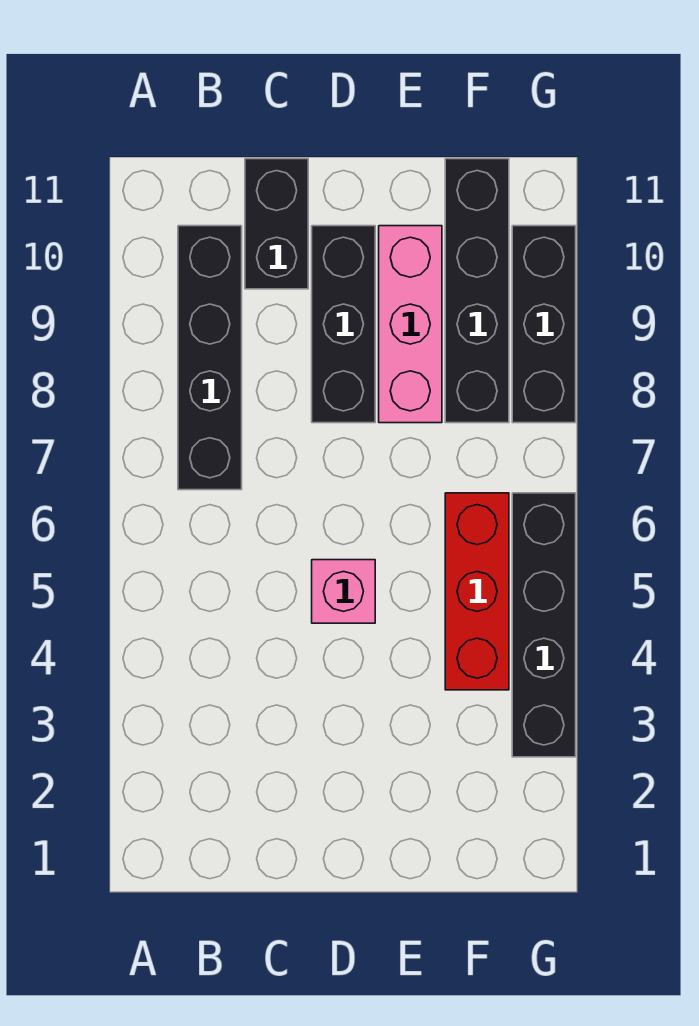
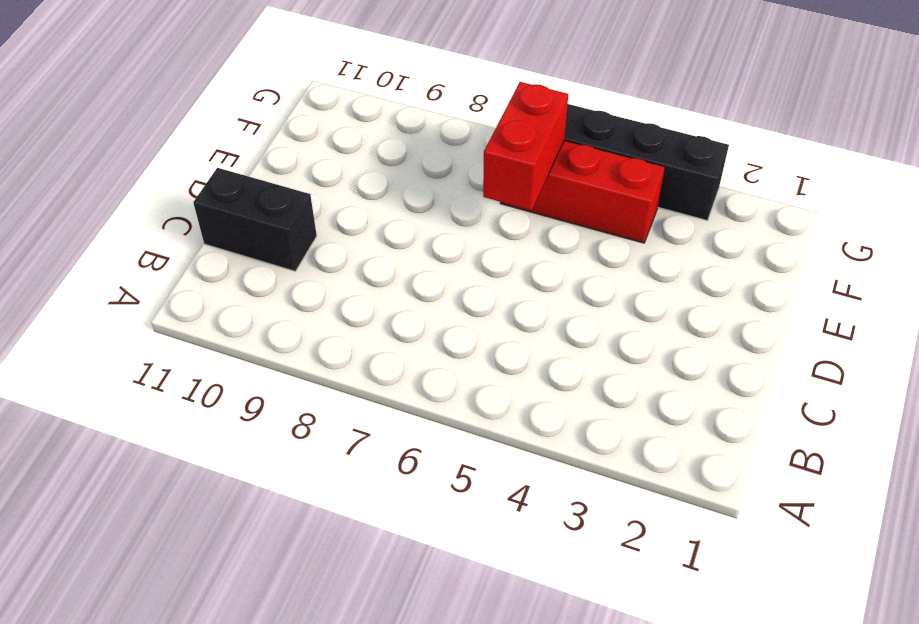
red 1x2 brick [483,82,568,210] -> none
none -> black 1x4 brick [178,226,242,490]
none -> pink 1x1 brick [312,560,375,623]

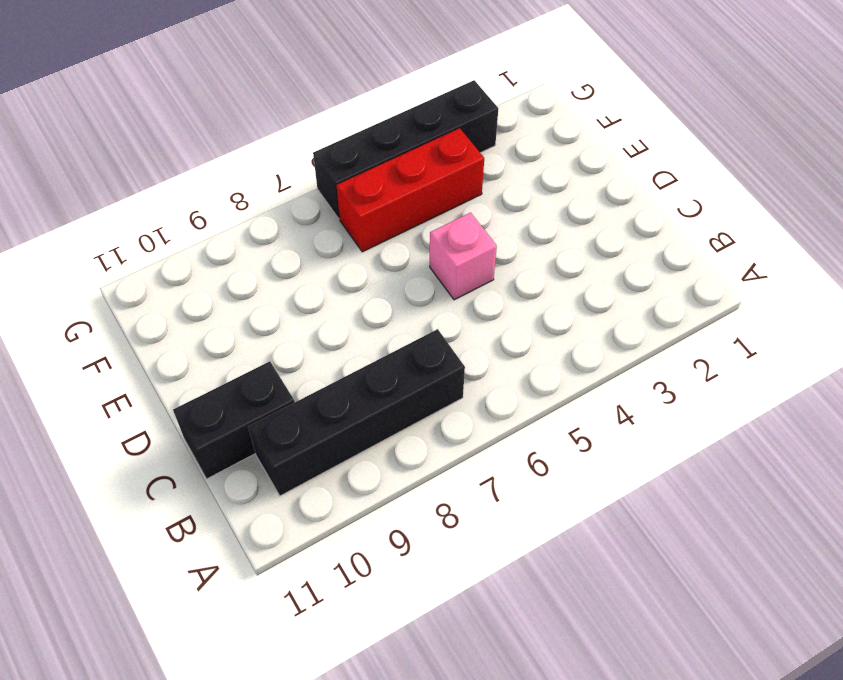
none -> black 1x3 brick [312,226,375,423]
none -> pink 1x3 brick [379,226,442,423]

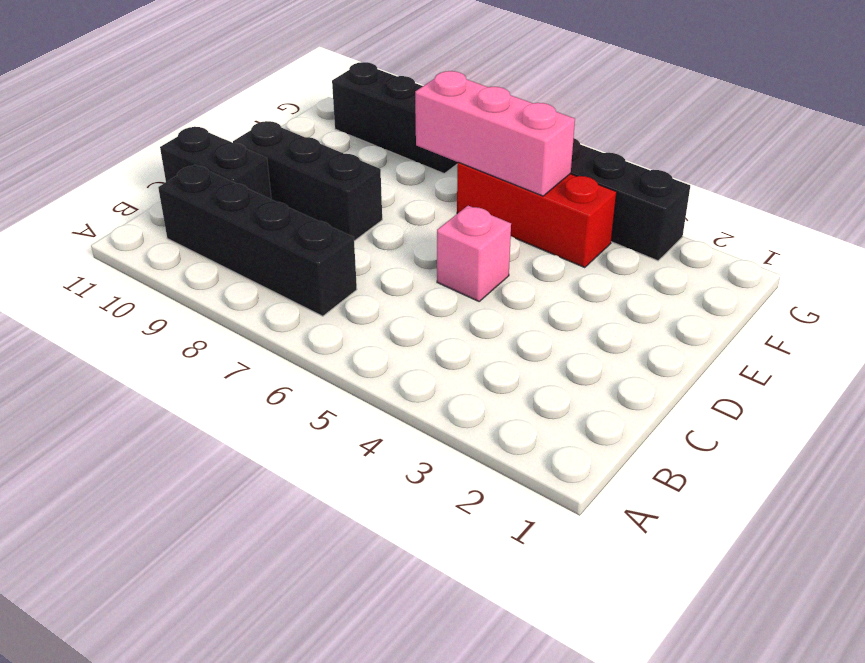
pink 1x3 brick [415,71,575,196] -> pink 1x3 brick moved to [379,226,442,423]
none -> black 1x4 brick [445,159,509,423]

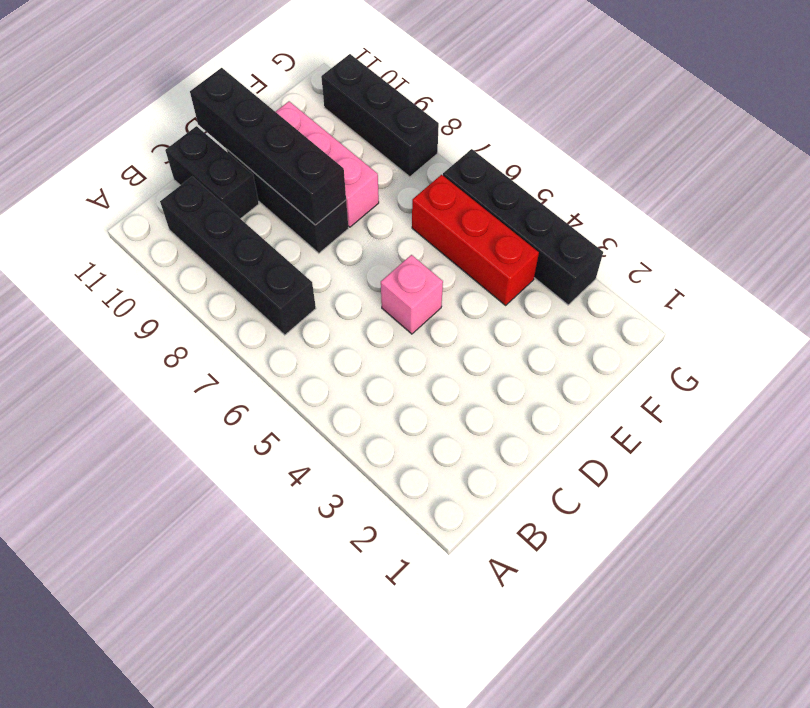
black 1x4 brick [190,68,346,225] -> black 1x4 brick moved to [445,159,509,423]

